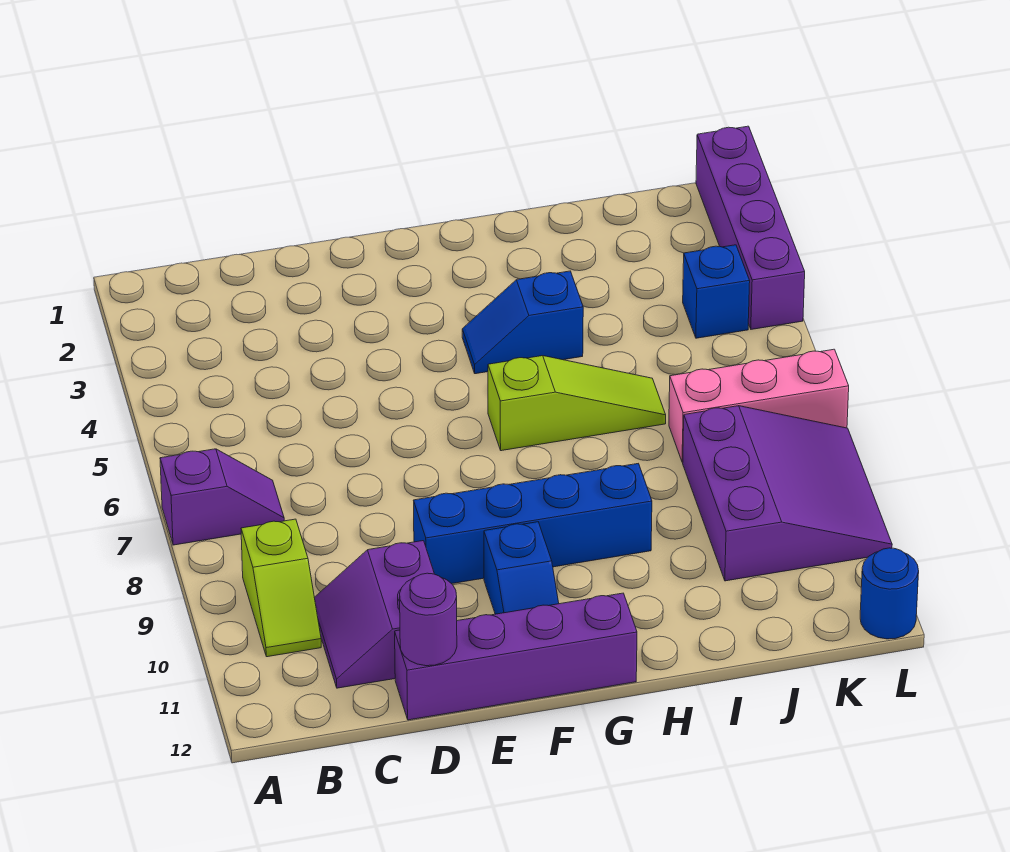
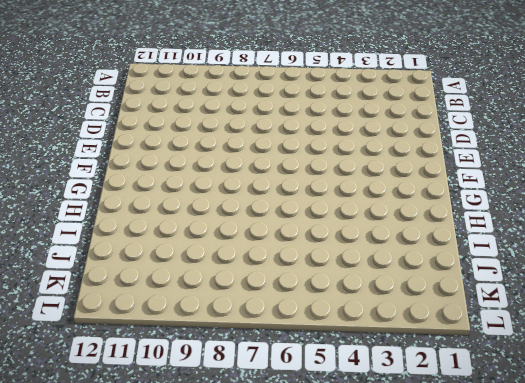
none -> purple 1x2 slope [160,449,284,545]
none -> lime 1x2 slope [241,519,321,657]
none -> purple 2x2 slope [314,541,434,688]

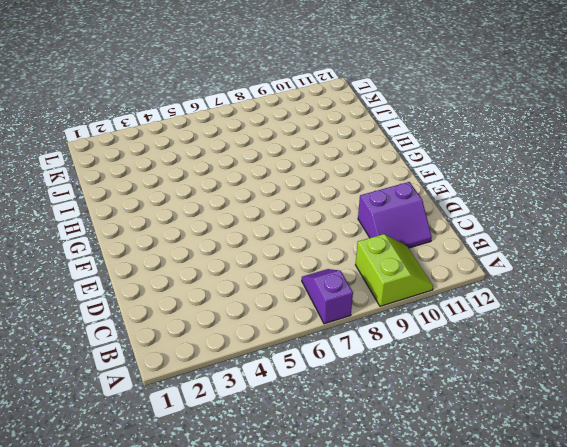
lime 2x2 slope [356,234,433,306] -> lime 1x2 slope [241,519,321,657]
none -> purple 1x4 brick [395,593,637,720]
none -> blue 1x4 brick [414,464,652,584]
none -> blue 1x2 slope [484,522,559,614]

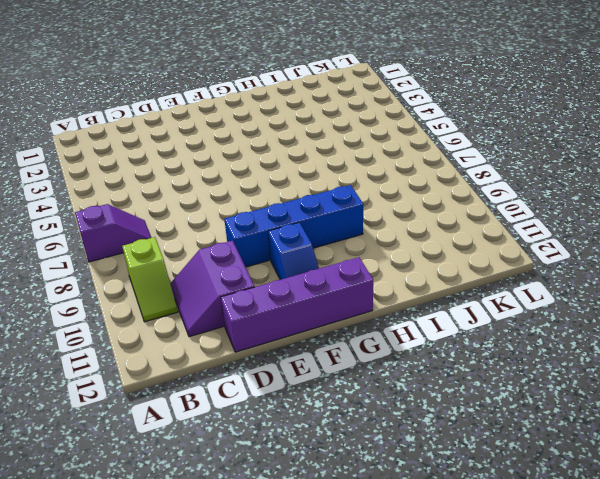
none -> blue 1x2 slope [462,271,583,374]
none -> lime 1x3 slope [488,356,666,451]
none -> pink 1x3 brick [669,349,849,462]

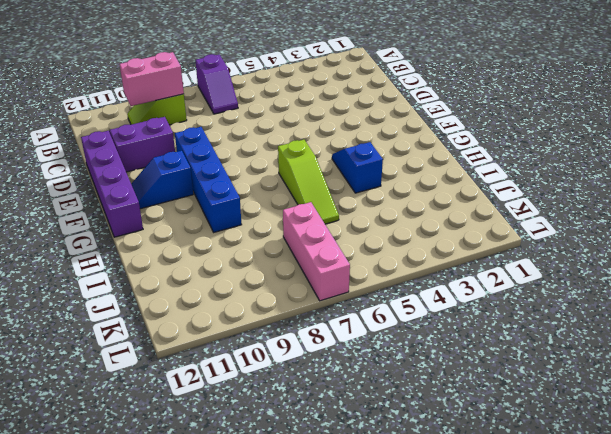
pink 1x2 brick [120,52,184,106] -> none
none -> purple 3x3 slope [683,406,892,581]
none -> blue 1x1 brick [683,245,750,338]
none -> purple 1x4 brick [696,126,805,329]

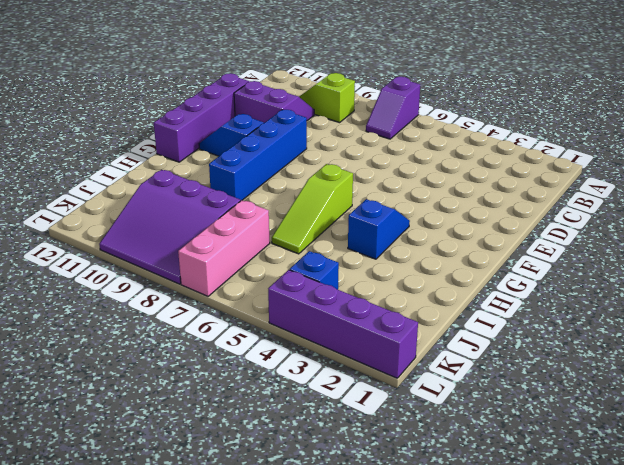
none -> blue 1x1 round brick [860,548,919,639]
none -> purple 1x1 round brick [400,573,457,666]

